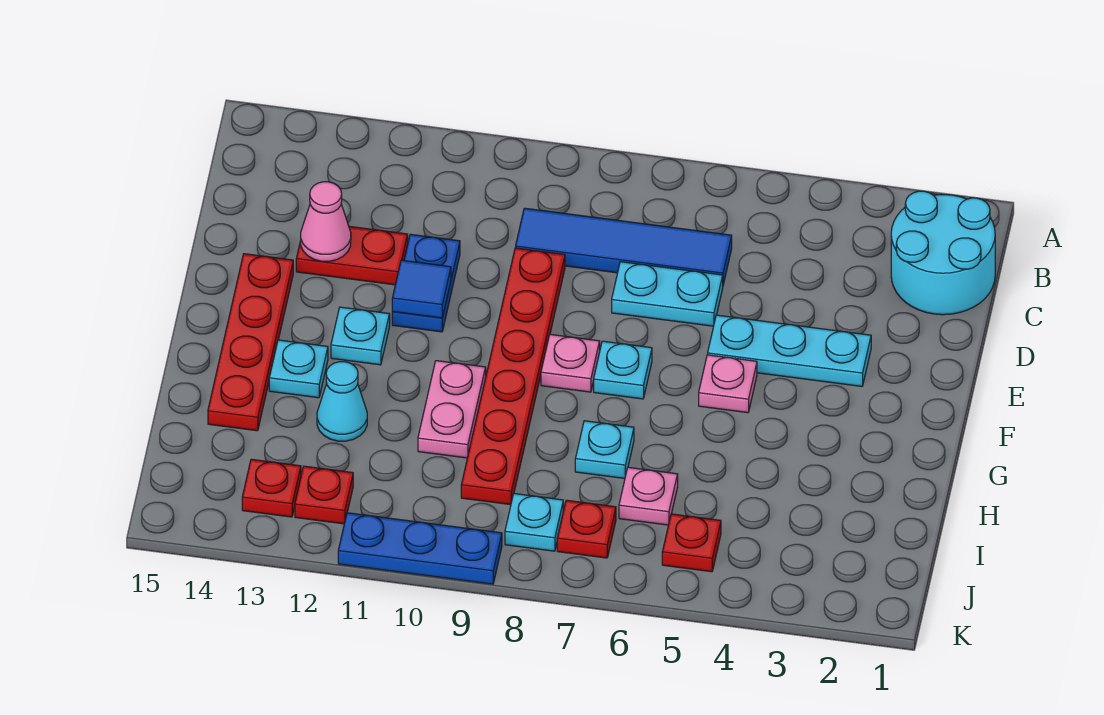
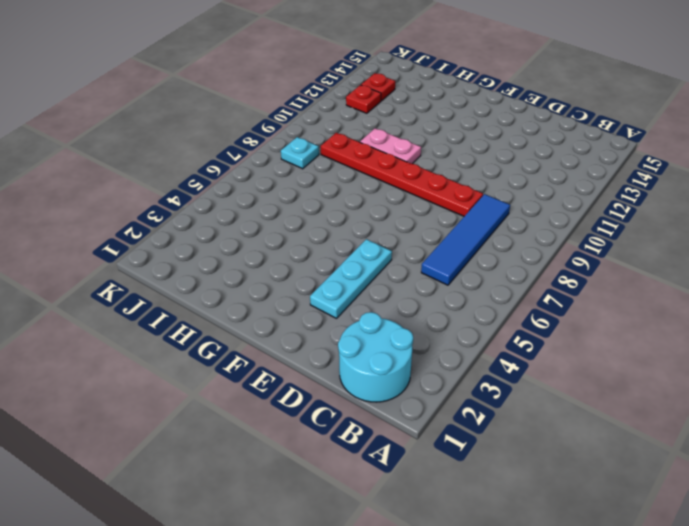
none -> cyan 1x2 plate [612,262,723,326]
none -> blue 1x2 plate [392,234,460,332]
none -> red 1x2 plate [296,226,408,285]

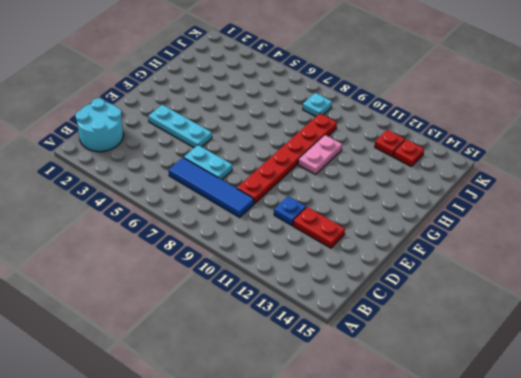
blue 1x1 plate [274,196,306,225] -> blue 1x2 plate [392,234,460,332]
none -> red 1x4 plate [208,254,293,431]
none -> pink 1x1 plate [699,355,757,413]
none -> cyan 1x1 plate [594,341,652,399]

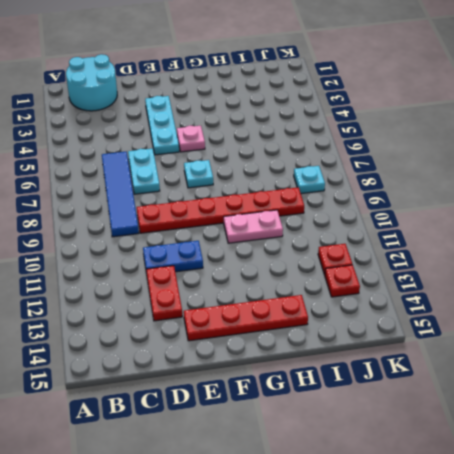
none -> pink 1x1 plate [541,334,600,392]
none -> cyan 1x1 plate [331,307,390,365]
none -> cyan 1x1 plate [269,340,328,398]

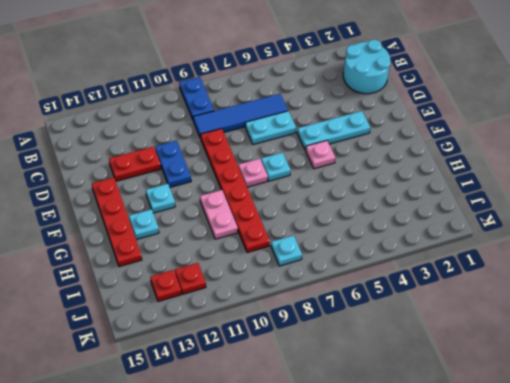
blue 1x2 plate [179,77,214,120] -> none
none -> cyan 1x1 plate [575,421,634,478]
none -> cyan 1x1 cone [317,362,367,441]
none -> pink 1x1 plate [619,467,678,525]

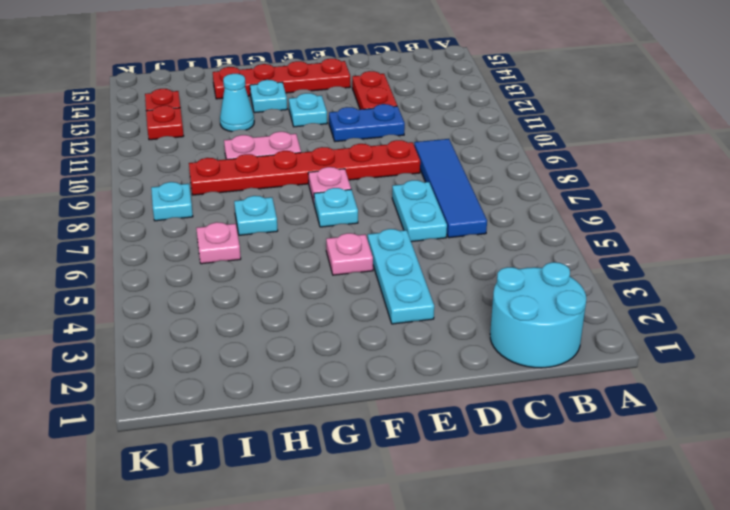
none -> red 1x1 plate [662,514,721,572]
none -> red 1x1 plate [557,500,616,558]
none -> blue 1x3 plate [338,513,502,584]

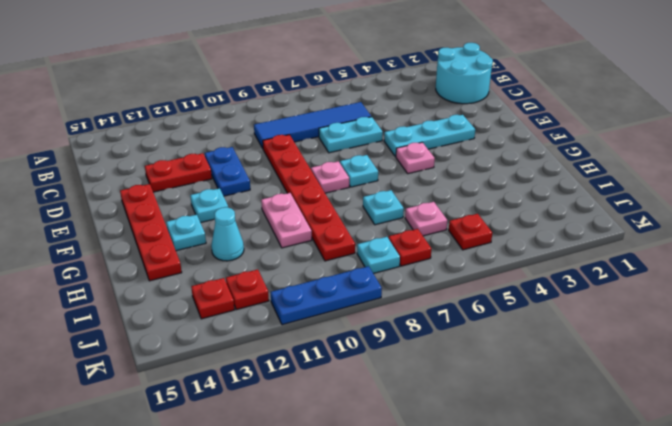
none -> pink 1x1 cone [301,182,351,261]
none -> blue 1x1 tile [392,260,451,318]

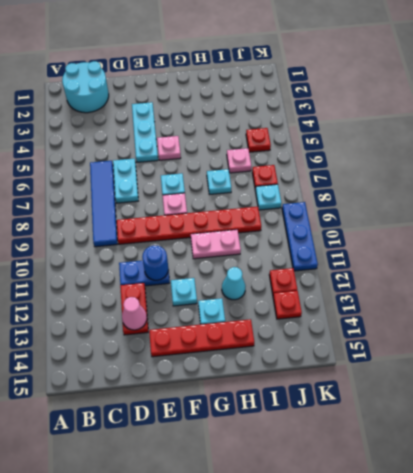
blue 1x1 round brick [142,245,168,280] -> blue 1x1 tile [392,260,451,318]

